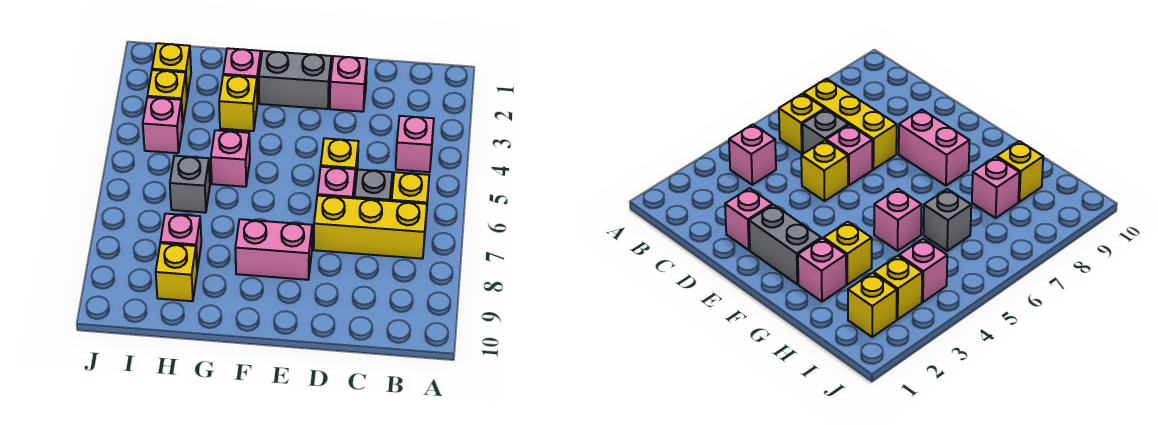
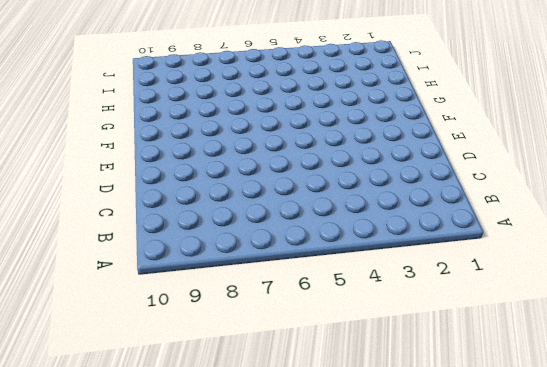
none -> pink 1x1 brick [396,116,434,172]
none -> yellow 1x1 brick [392,172,429,214]
none -> yellow 1x3 brick [314,196,427,259]

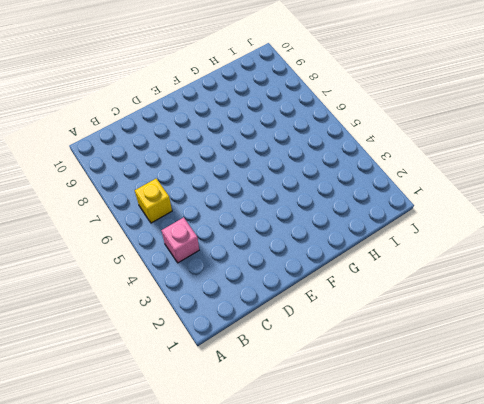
none -> yellow 1x3 brick [314,196,427,259]
none -> grey 1x1 brick [355,169,392,201]
none -> pink 1x1 brick [330,56,367,112]

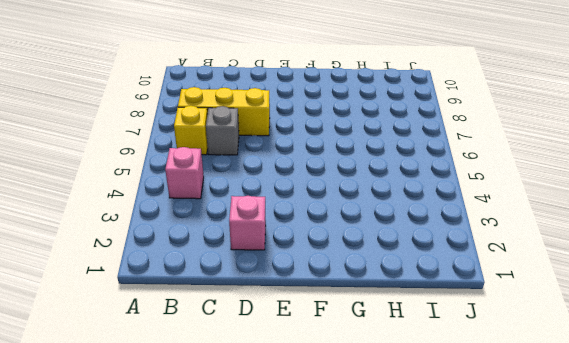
none -> yellow 1x1 brick [321,138,359,188]
none -> pink 1x1 brick [317,167,356,198]
none -> grey 1x2 brick [259,51,332,109]

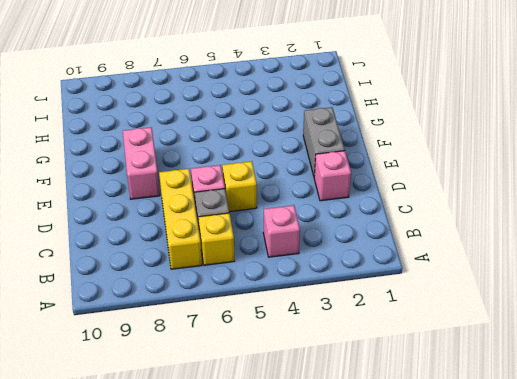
none -> pink 1x1 brick [223,48,261,104]
none -> yellow 1x1 brick [219,75,257,131]
none -> pink 1x1 brick [211,130,250,187]

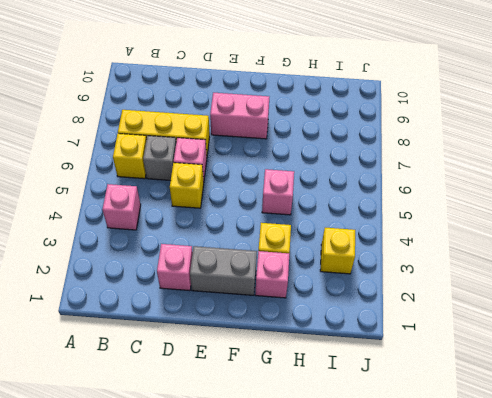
none -> grey 1x1 brick [170,156,210,213]
none -> pink 1x1 brick [160,214,201,270]
none -> yellow 1x1 brick [156,243,197,301]

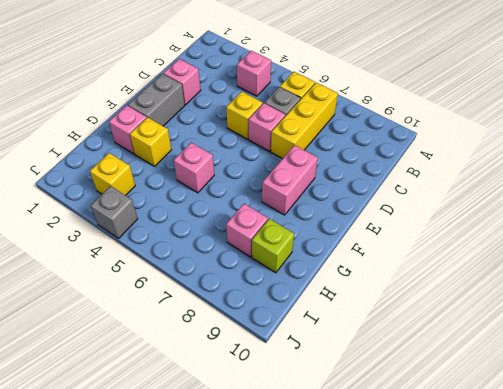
lime 1x1 brick [252,219,294,273] -> yellow 1x1 brick [156,243,197,301]
grey 1x1 brick [90,186,138,238] -> grey 1x1 brick moved to [170,156,210,213]
none -> yellow 1x1 brick [152,43,191,97]
none -> pink 1x1 brick [143,97,183,153]

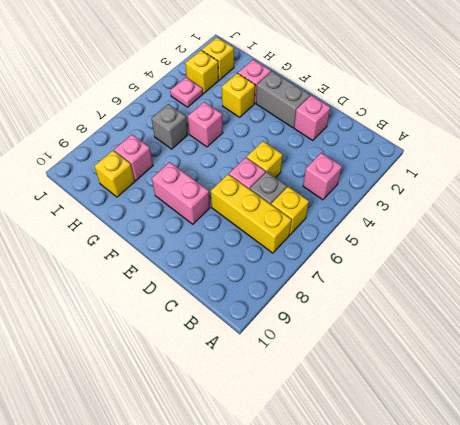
pink 1x1 plate [170,77,203,107] -> pink 1x1 brick [143,97,183,153]

